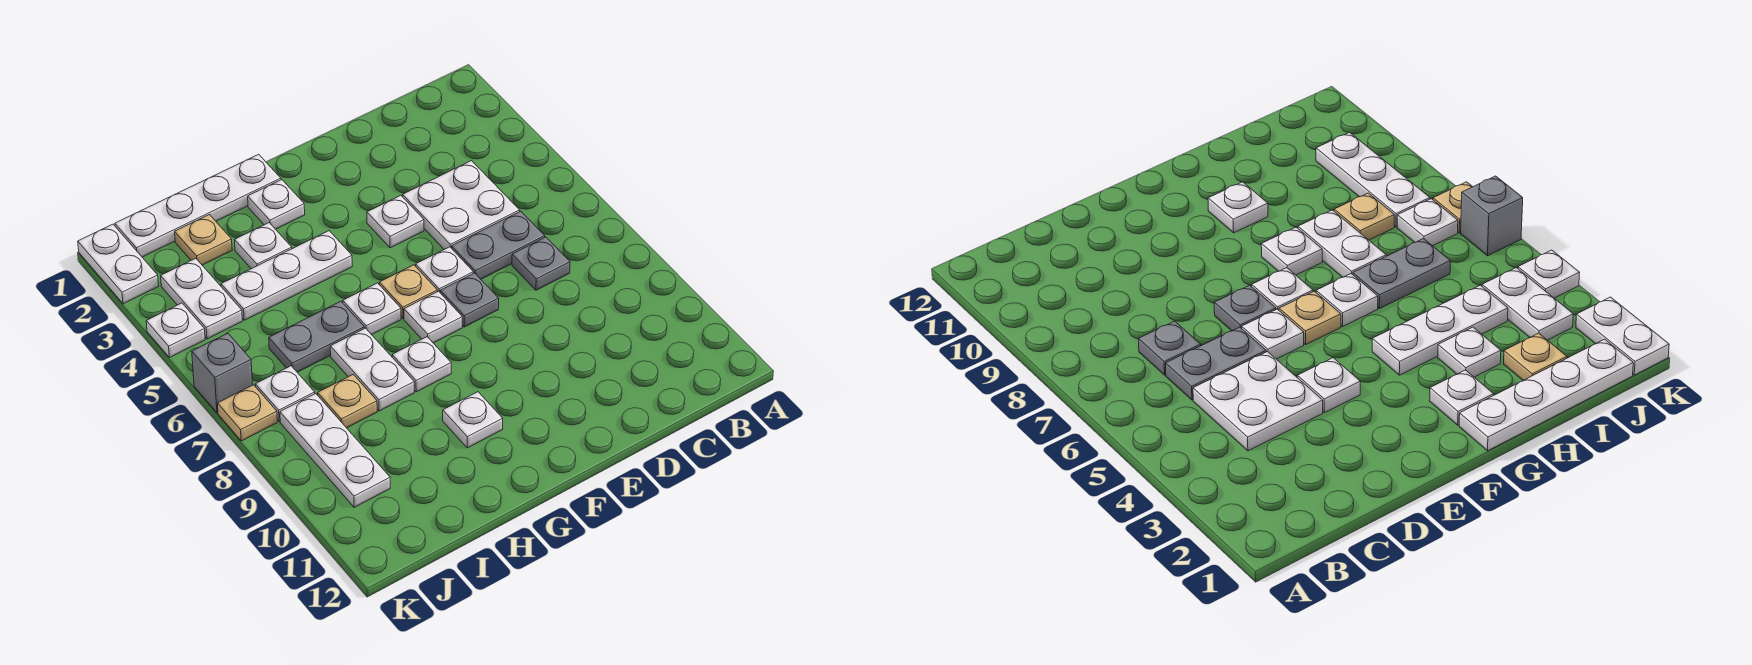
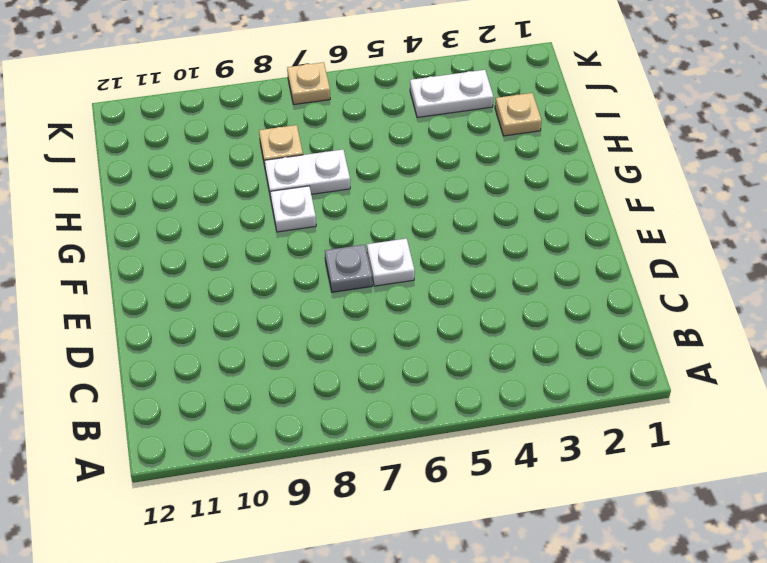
none -> white 2x2 plate [403,161,520,249]
none -> grey 1x2 plate [452,211,545,279]
none -> grey 1x1 plate [512,237,570,290]

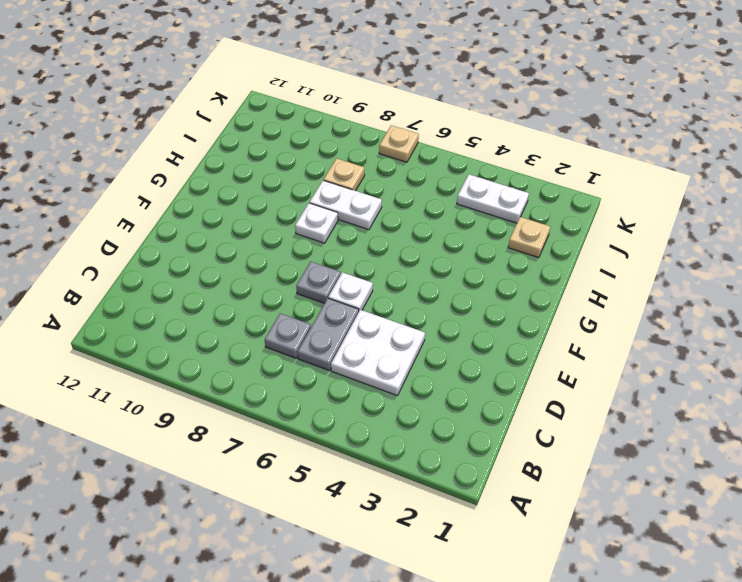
none -> white 1x1 plate [367,195,424,248]
none -> tan 1x1 plate [379,265,437,319]
none -> white 1x1 plate [404,291,462,343]

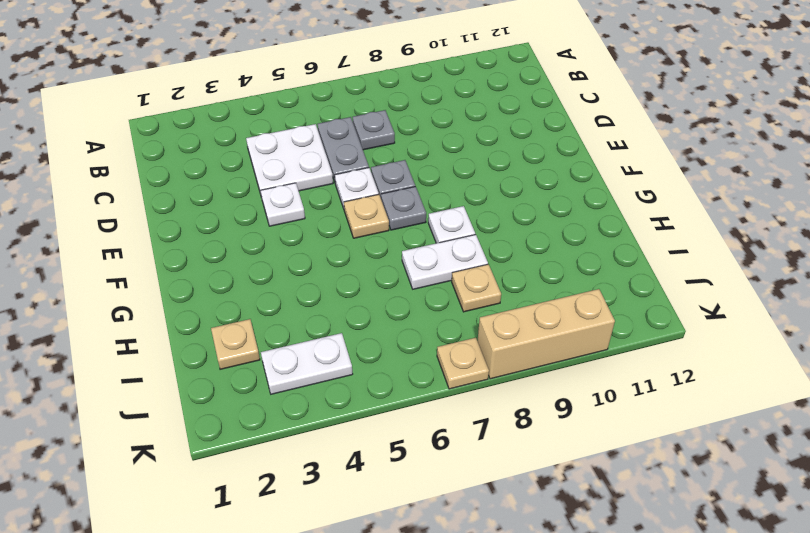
grey 1x1 plate [381,186,426,230] -> white 1x1 plate [404,291,462,343]
tan 1x3 brick [478,289,615,379] -> none
none -> white 1x4 plate [115,154,281,257]
none -> white 1x1 plate [248,180,305,229]
none -> white 1x3 plate [221,231,352,320]

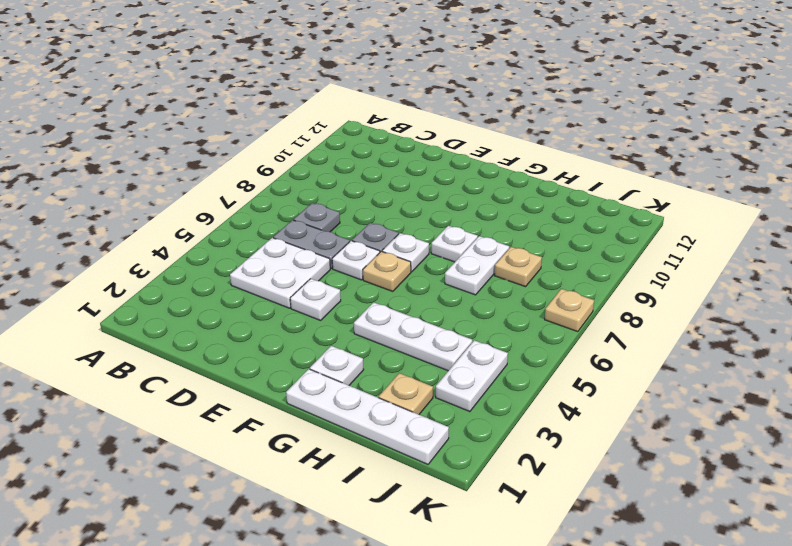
none -> white 1x1 plate [343,283,401,335]
none -> white 1x1 plate [443,392,503,448]
none -> white 1x1 plate [235,223,292,269]

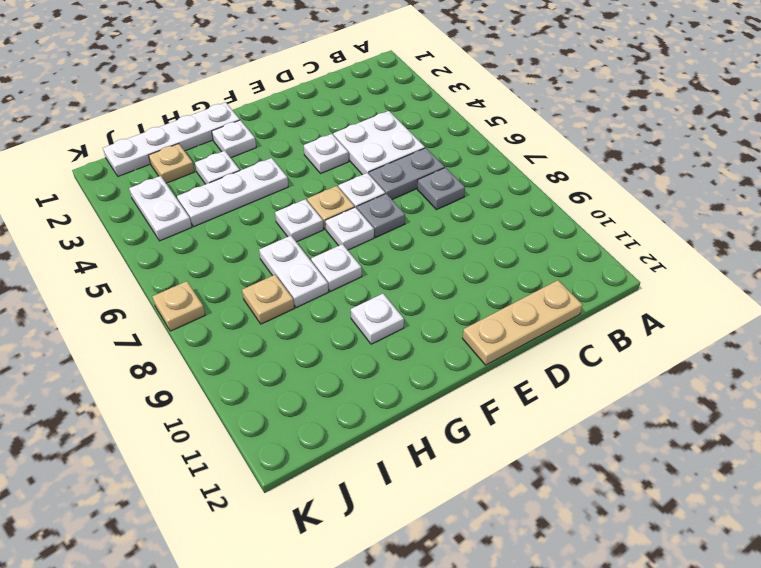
tan 1x3 plate [463,280,582,365] -> none
none -> grey 1x2 plate [269,301,364,372]
none -> white 1x1 plate [255,366,315,421]
none -> white 1x3 plate [280,393,390,507]

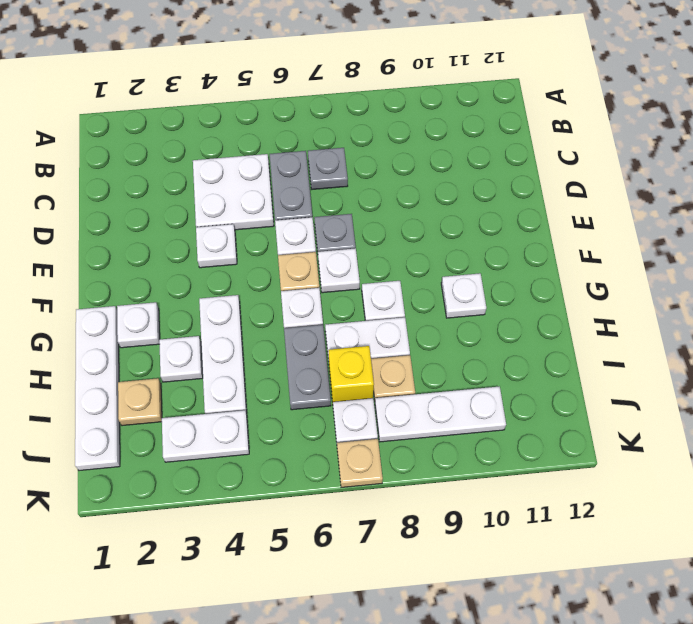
yellow 1x1 brick [329,346,374,402] -> none
none -> white 1x2 plate [78,224,158,304]
none -> white 1x1 plate [146,303,205,358]
none -> grey 1x1 brick [192,333,252,413]

